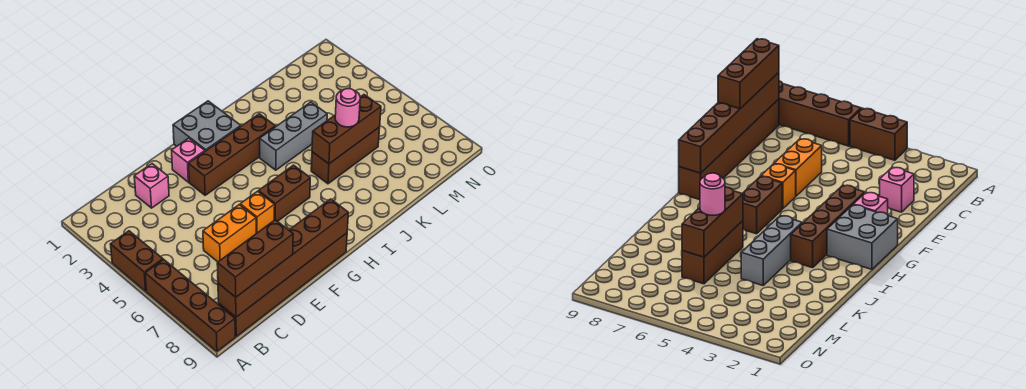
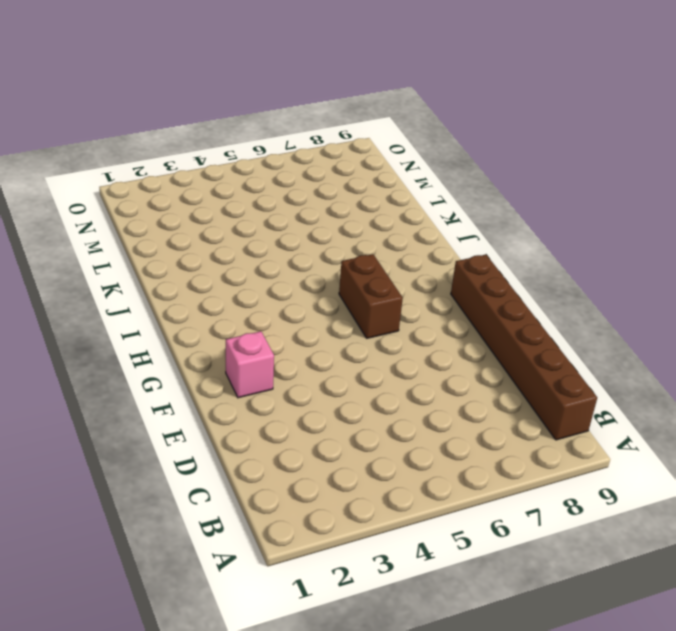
none -> brown 1x2 brick [110,231,163,291]
none -> brown 1x4 brick [145,259,235,351]
none -> pink 1x1 brick [134,164,169,208]

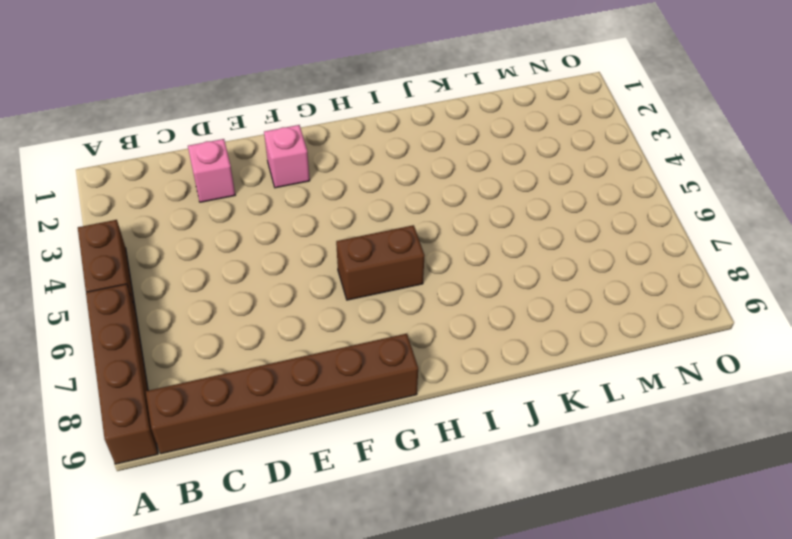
none -> orange 1x2 brick [203,205,256,262]
none -> brown 1x4 brick [188,114,275,195]
none -> orange 1x1 brick [240,191,275,233]

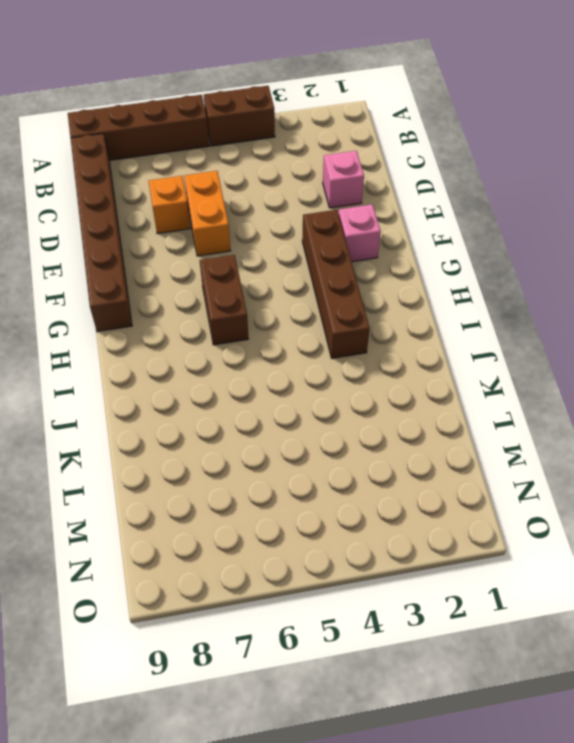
orange 1x1 brick [148,176,190,234] -> orange 1x1 brick moved to [240,191,275,233]
none -> grey 2x2 brick [173,101,241,151]
none -> grey 1x3 brick [260,102,327,170]
none -> brown 1x3 brick [311,127,380,184]

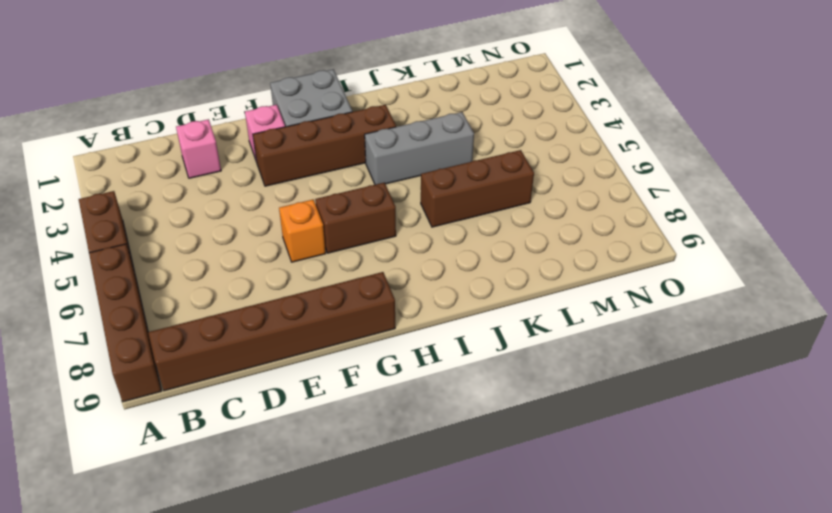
none -> orange 1x2 brick [203,205,256,262]
none -> brown 1x6 brick [218,199,348,317]
none -> brown 1x3 brick [312,95,381,164]

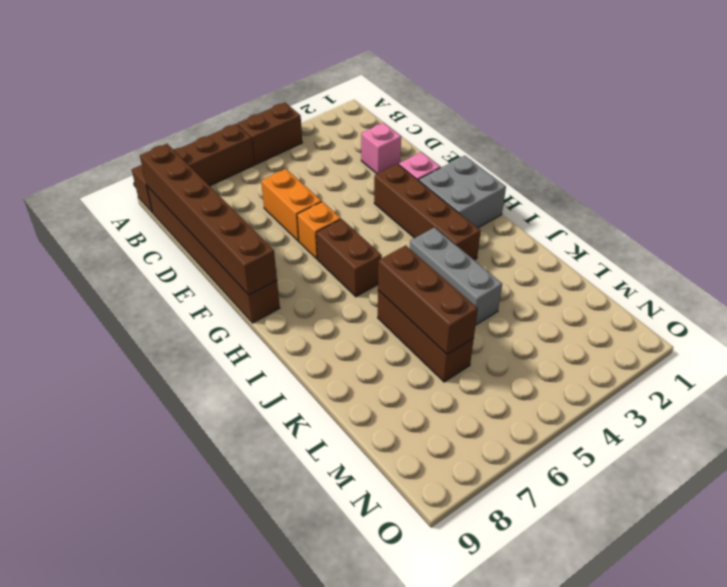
none -> brown 1x3 brick [217,220,293,297]
none -> pink 1x1 round brick [335,89,360,127]

